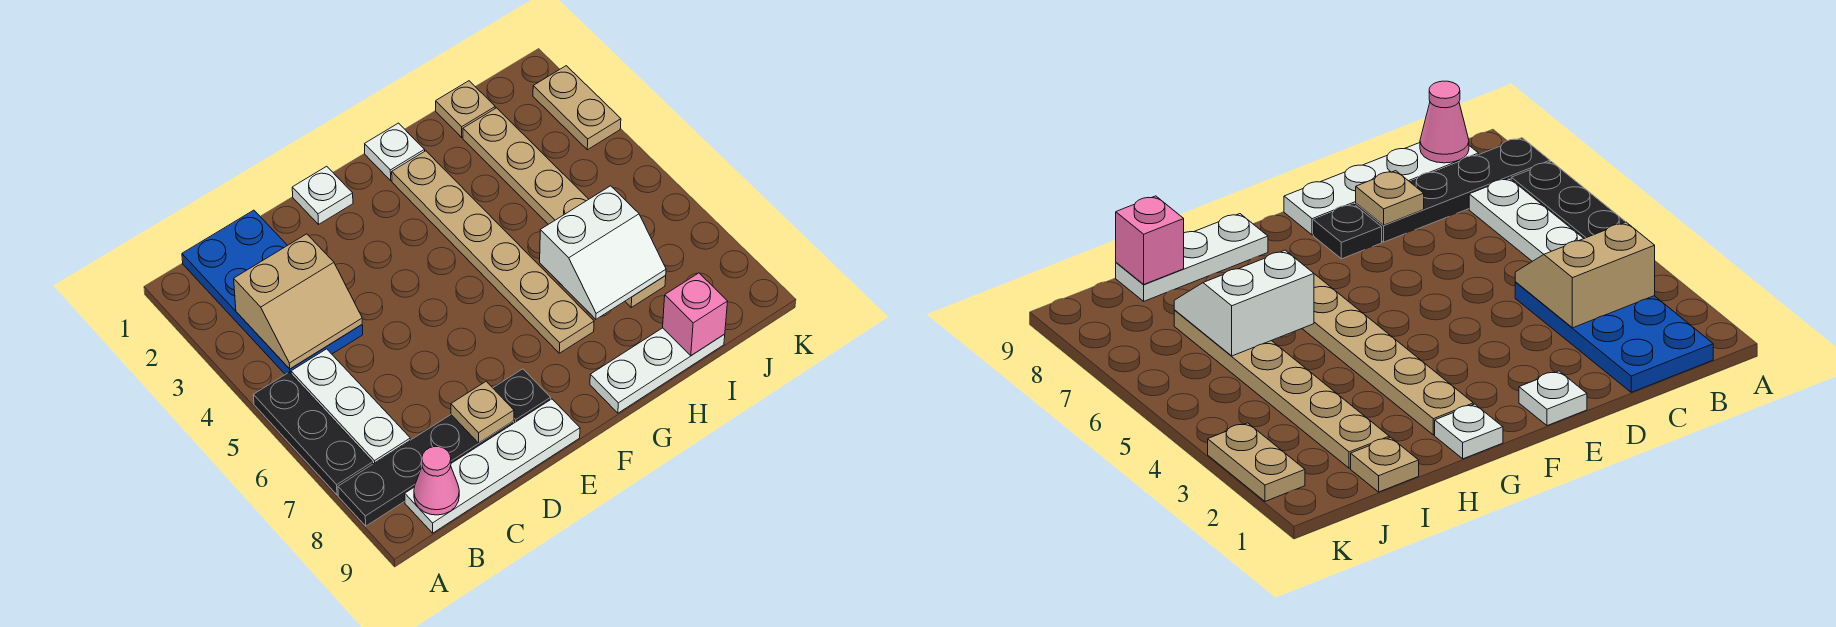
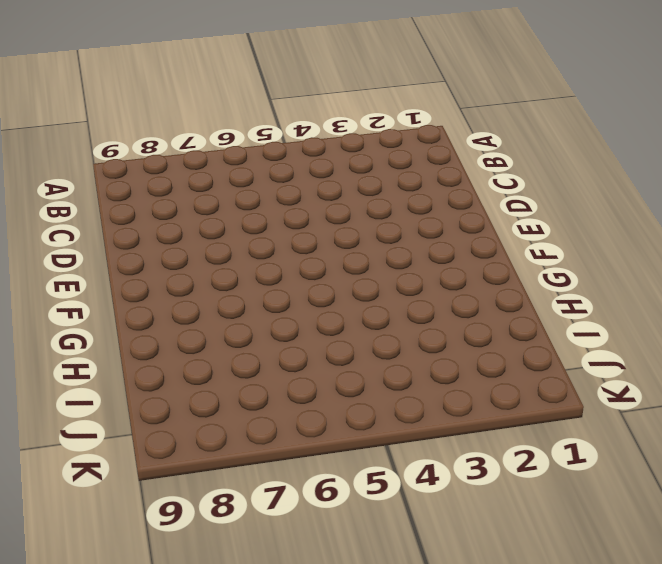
none -> black 1x3 plate [253,372,373,495]
none -> black 1x4 plate [338,415,514,526]
none -> blue 2x4 plate [182,210,363,374]

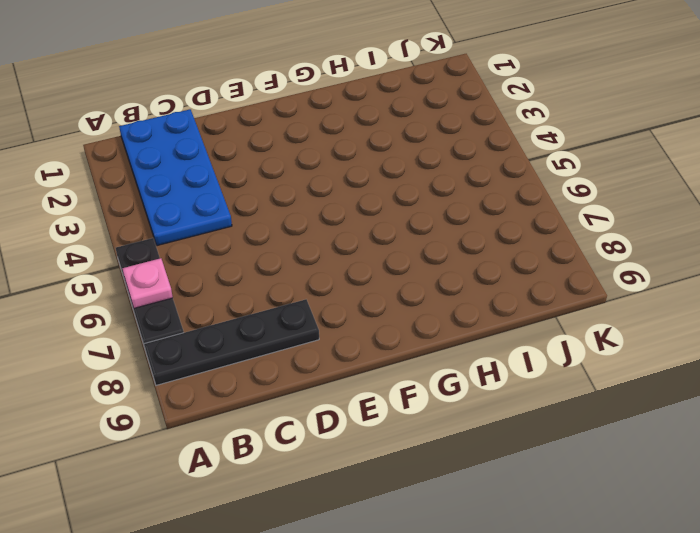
pink 1x1 plate [122,258,173,308] -> none
none -> white 1x3 plate [291,349,410,464]
none -> white 1x4 plate [405,399,580,533]
none -> white 1x1 plate [292,166,353,224]

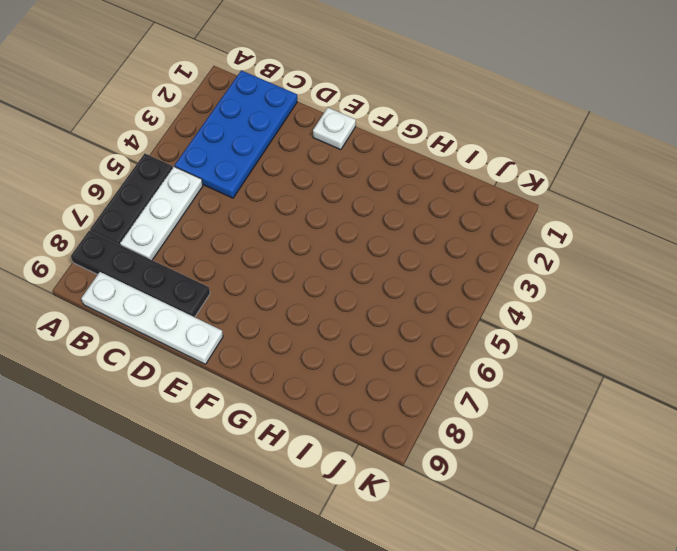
none -> black 1x1 plate [493,369,551,423]
none -> white 1x1 plate [365,123,425,180]
none -> tan 1x6 plate [392,151,594,353]

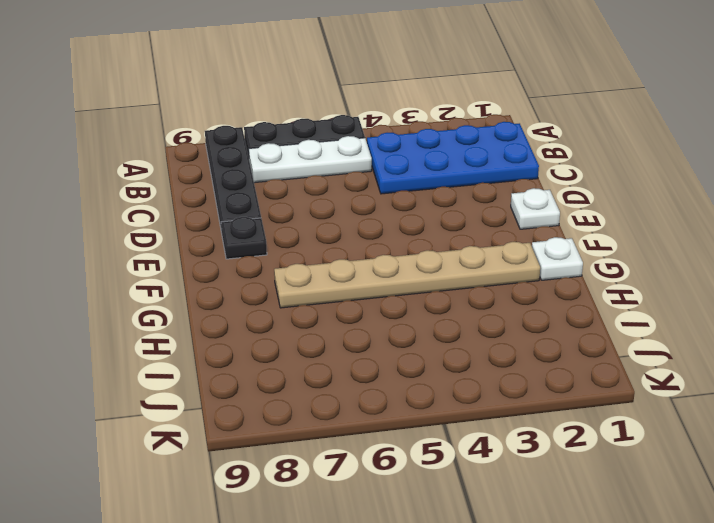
none -> white 1x4 plate [405,399,580,533]
none -> white 1x3 plate [590,328,725,413]
none -> tan 1x1 plate [436,81,495,137]

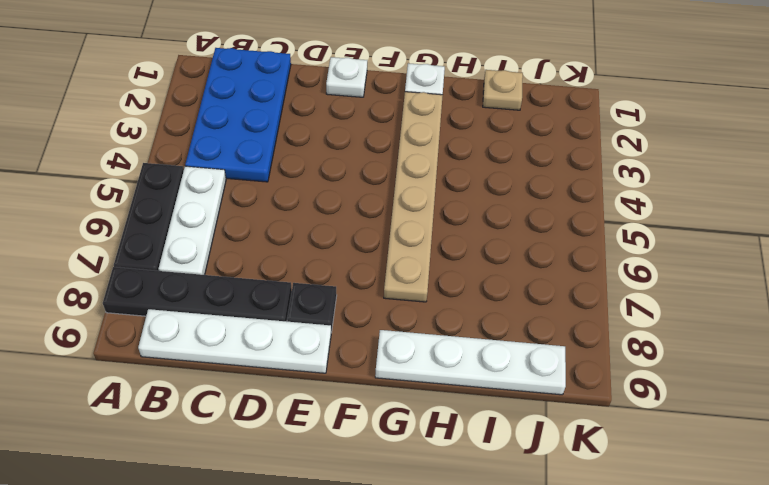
white 1x4 plate [375,330,566,395] -> white 1x3 plate [590,328,725,413]
none -> tan 1x6 plate [463,108,666,307]
none -> tan 1x2 plate [533,66,621,150]
none -> tan 2x2 slope [234,234,362,369]

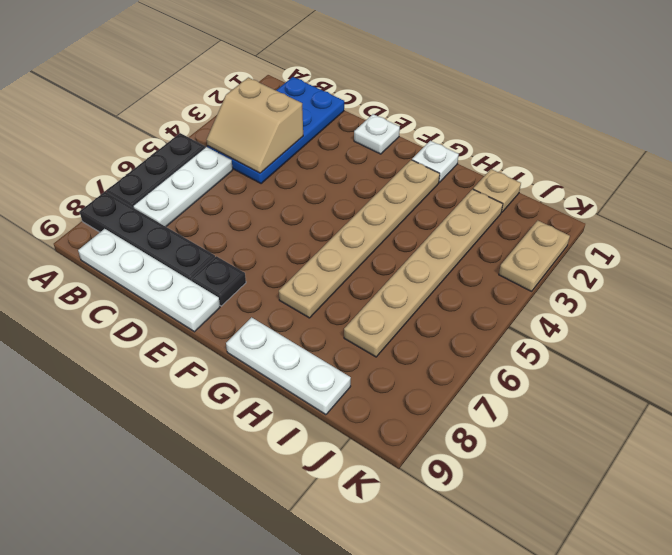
none -> pink 1x1 cone [414,447,459,515]
none -> tan 1x1 plate [451,381,514,443]
none -> white 2x2 slope [540,186,666,319]

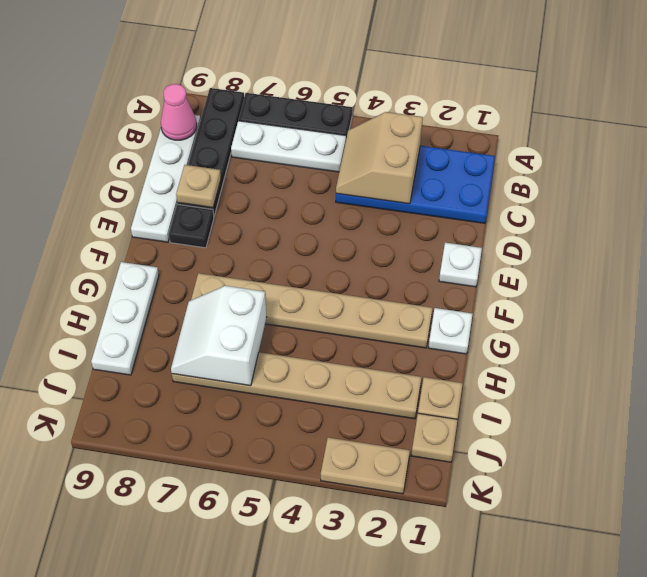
tan 1x1 plate [411,413,458,462] -> none
none -> pink 1x1 brick [663,273,728,356]

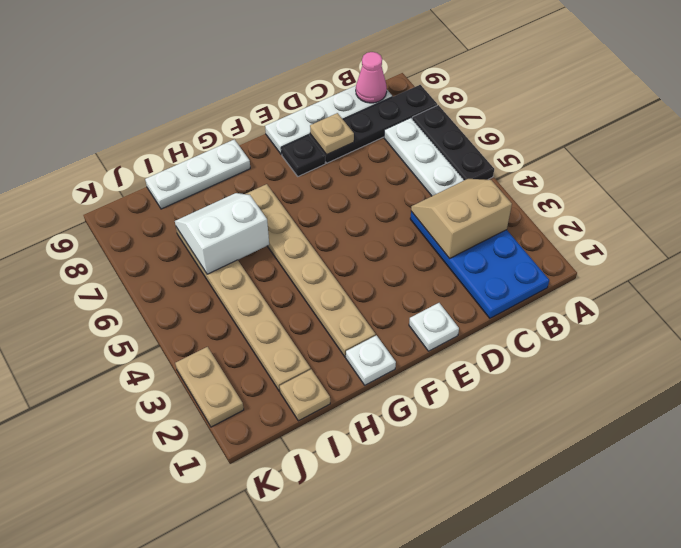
none -> pink 1x1 brick [663,273,728,356]

